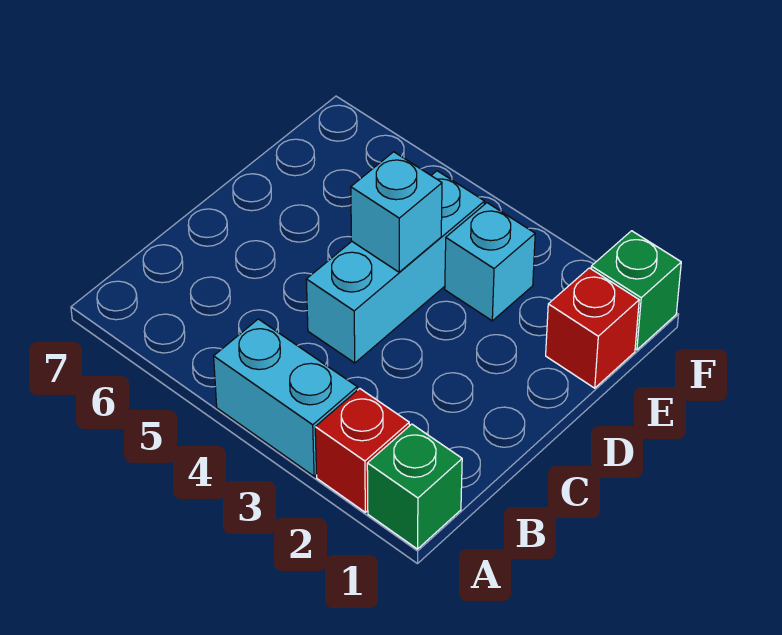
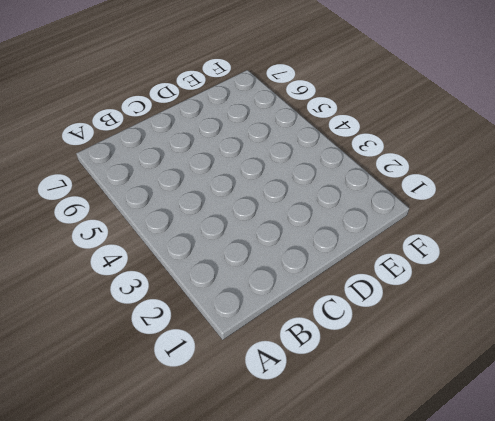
none -> green 1x1 brick [367,424,462,549]
none -> red 1x1 brick [315,389,409,512]

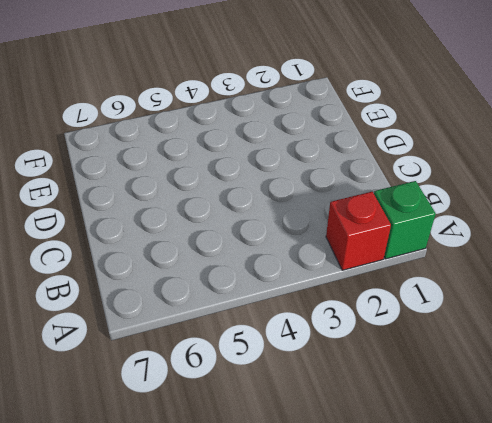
none -> cyan 1x2 brick [214,319,357,476]
none -> cyan 1x3 brick [306,171,485,363]

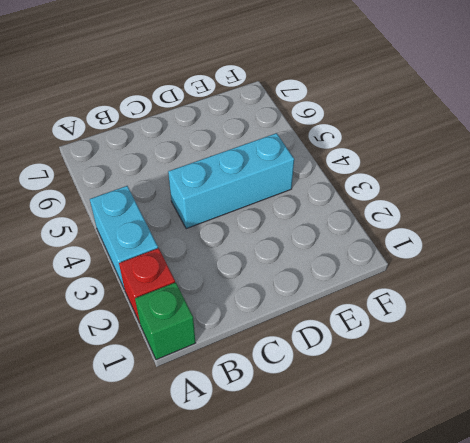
none -> red 1x1 brick [546,268,639,388]
none -> cyan 1x1 brick [445,203,535,321]

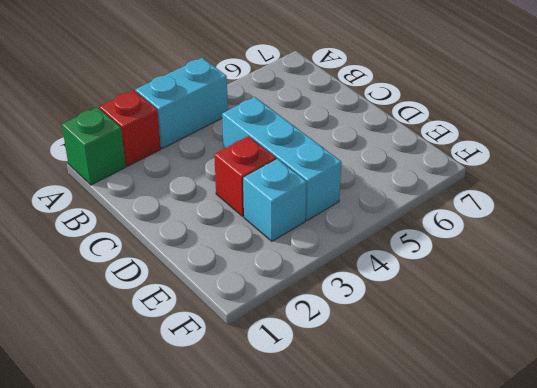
red 1x1 brick [214,136,276,216] -> red 1x1 brick moved to [546,268,639,388]
none -> green 1x1 brick [591,231,681,350]
none -> cyan 1x1 brick [351,152,442,272]

